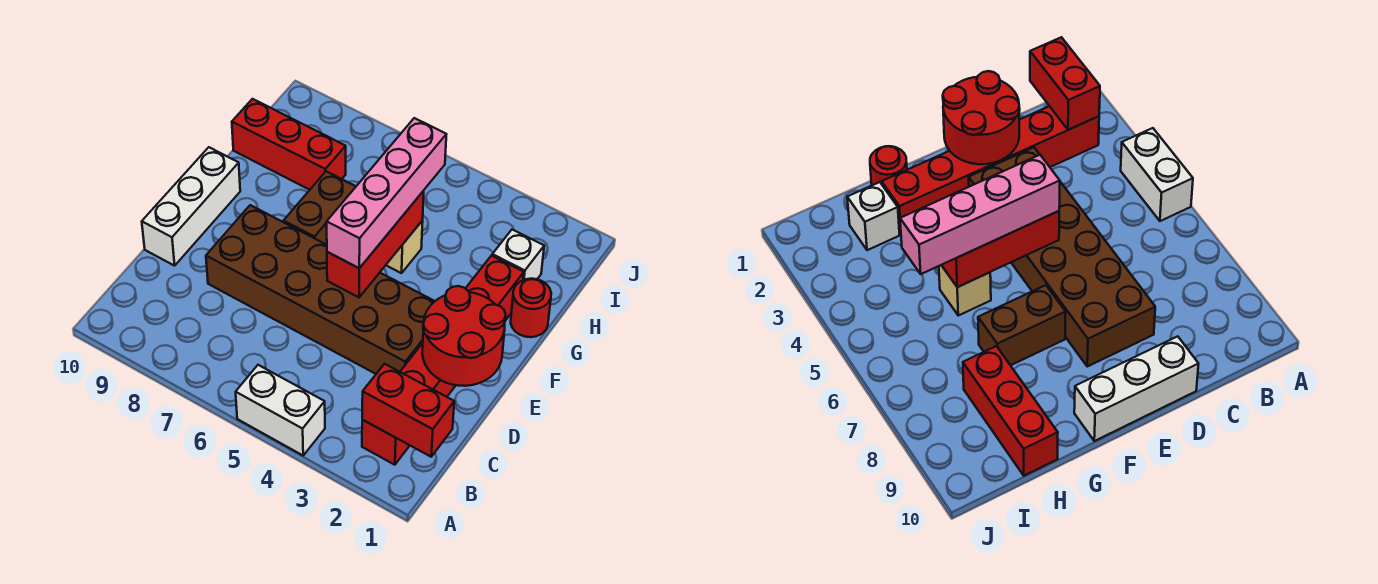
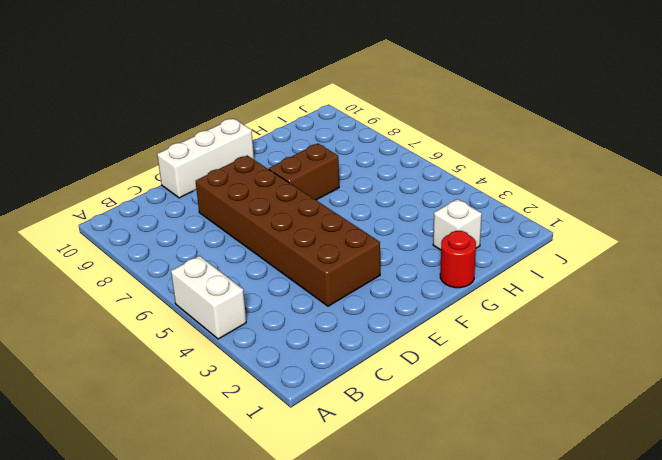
none -> red 1x6 brick [362,256,524,465]
none -> tan 1x1 brick [386,221,423,273]
none -> red 1x3 brick [232,99,346,190]

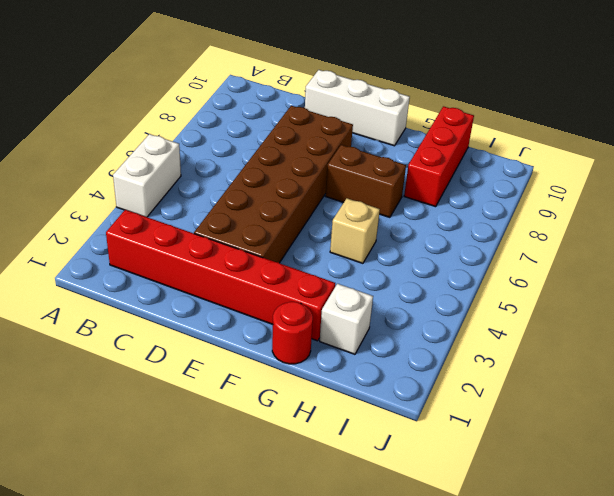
none -> red 1x2 brick [362,364,454,457]
none -> red 2x2 round brick [422,286,506,386]
none -> red 1x3 brick [327,191,424,297]

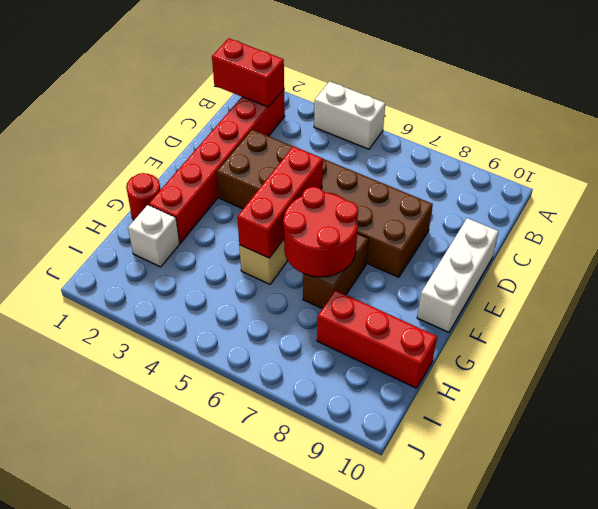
red 2x2 round brick [283,187,358,277] -> red 2x2 round brick moved to [422,286,506,386]
none -> pink 1x4 brick [327,118,447,268]

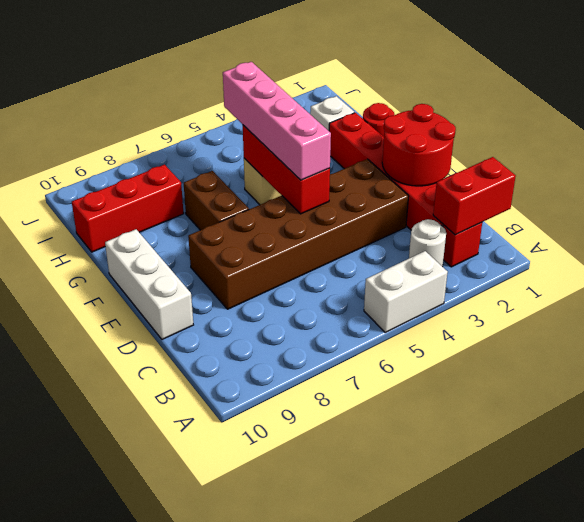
white 1x1 round brick [409,219,446,267] -> none

